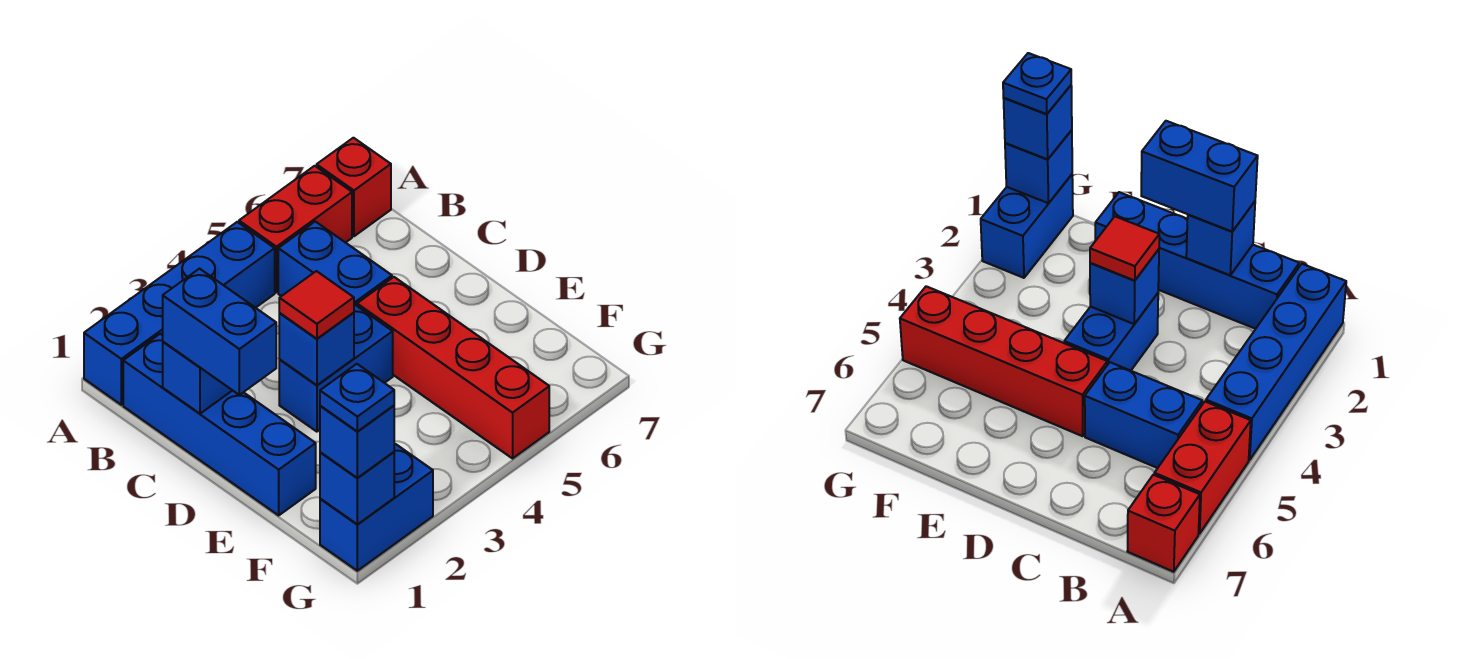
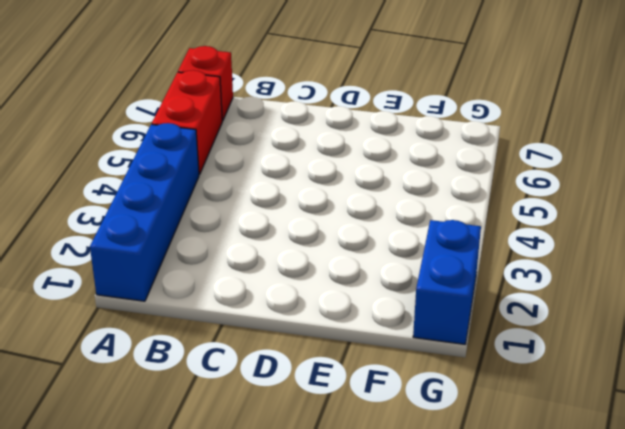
none -> blue 1x4 brick [123,334,316,515]
none -> blue 1x2 brick [278,222,392,306]
none -> blue 1x2 brick [279,305,393,432]

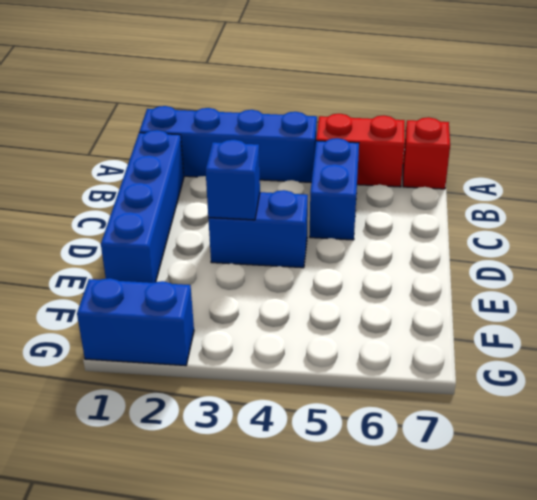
none -> red 1x4 brick [357,277,549,458]
none -> blue 1x1 brick [163,342,232,414]
none -> blue 1x1 brick [320,452,394,524]

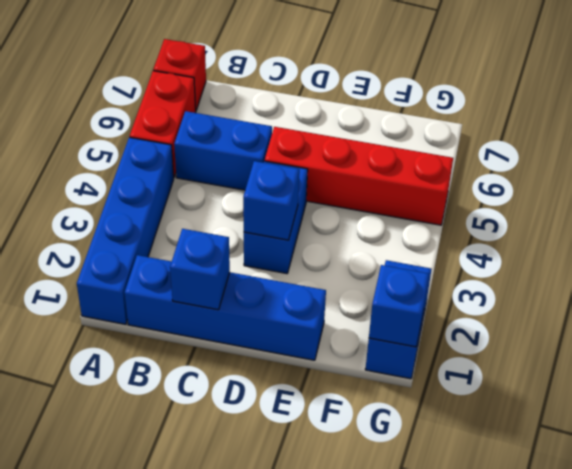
none -> blue 1x2 brick [163,269,276,395]
none -> red 1x1 tile [279,271,354,339]
none -> blue 1x1 brick [320,406,394,478]

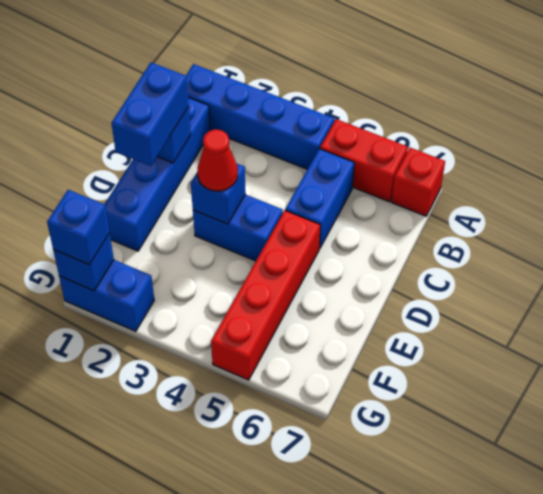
red 1x1 cone [197,129,238,191] -> red 1x1 tile [279,271,354,339]
none -> blue 1x1 plate [320,364,394,431]

